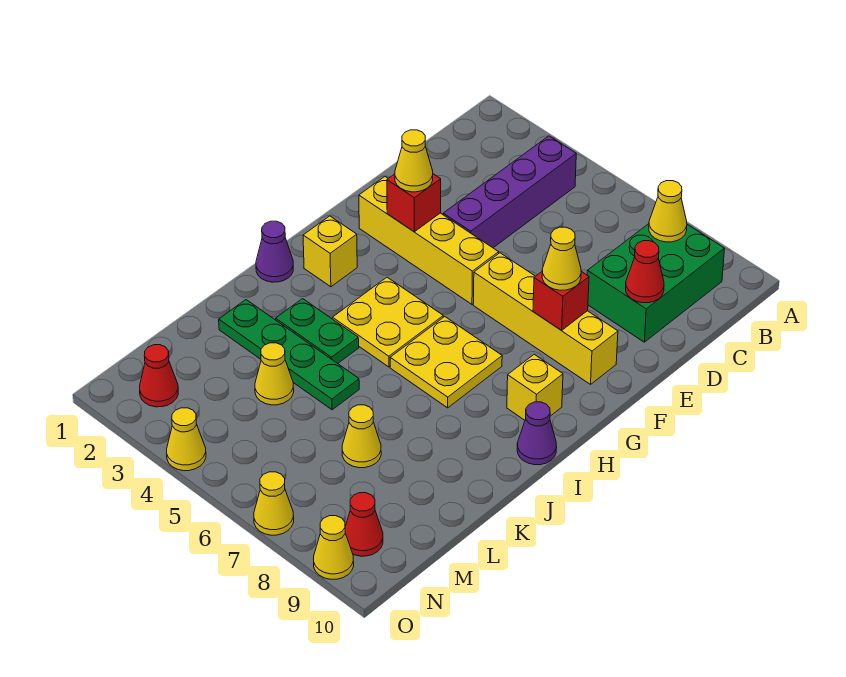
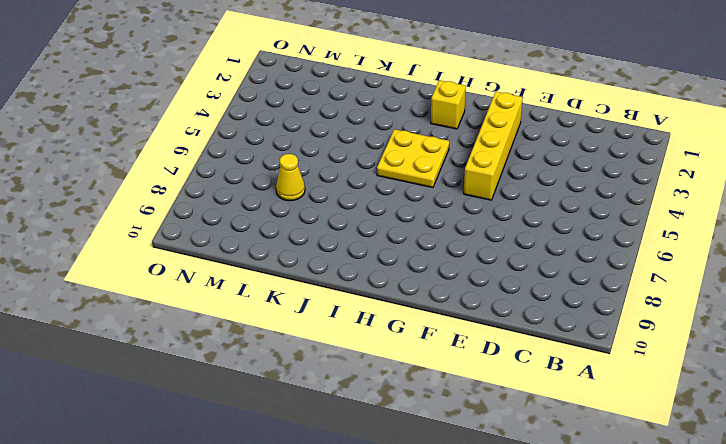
none -> purple 1x4 brick [443,136,576,248]
none -> green 2x3 brick [587,224,725,342]
none -> yellow 1x4 brick [473,253,618,384]

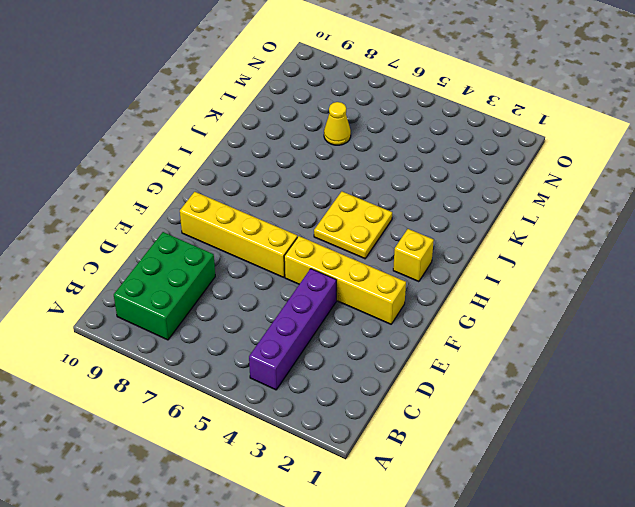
none -> yellow 2x2 plate [390,317,502,408]
none -> yellow 1x1 brick [507,354,563,420]
none -> purple 1x1 cone [256,221,293,282]

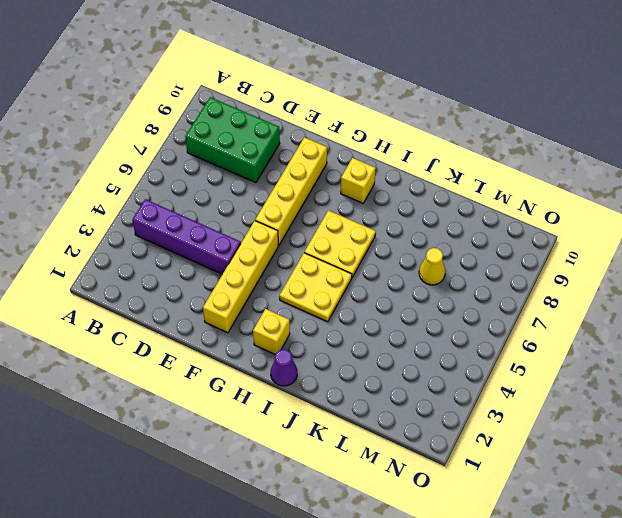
none -> purple 1x1 cone [517,402,557,465]
none -> green 1x2 plate [276,299,359,364]
none -> green 1x4 plate [219,300,359,410]

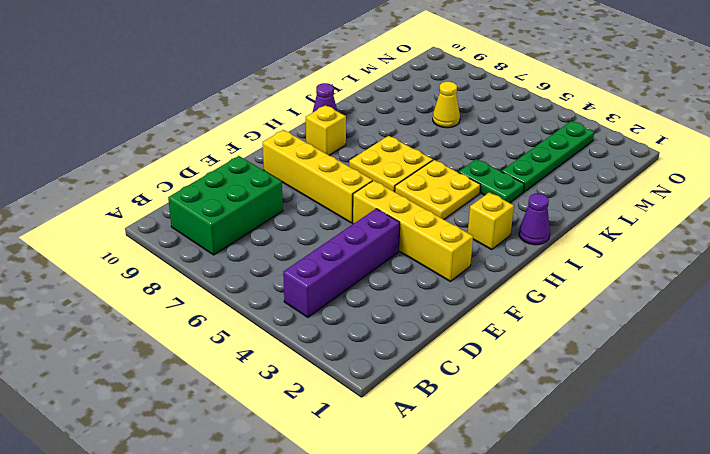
green 1x4 plate [502,121,594,192] -> green 1x4 plate turned to [219,300,359,410]
none -> yellow 1x1 cone [255,343,294,405]
none -> red 1x1 cone [140,345,178,407]
none -> red 1x1 cone [345,493,383,556]

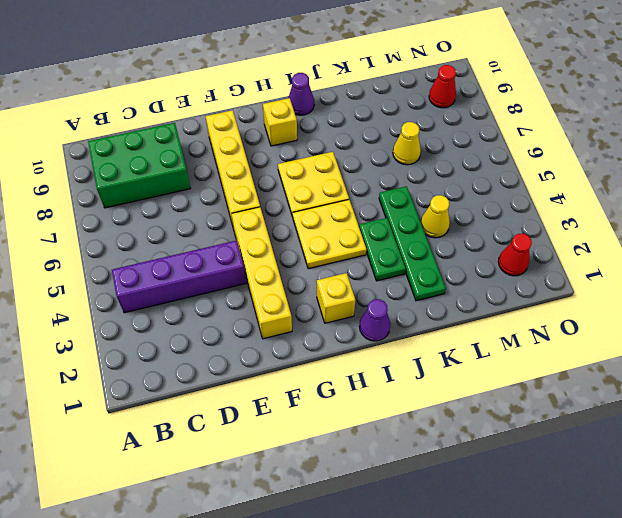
none -> yellow 1x1 cone [167,408,206,471]
none -> yellow 1x1 cone [254,472,294,535]
none -> yellow 1x1 cone [314,516,354,579]

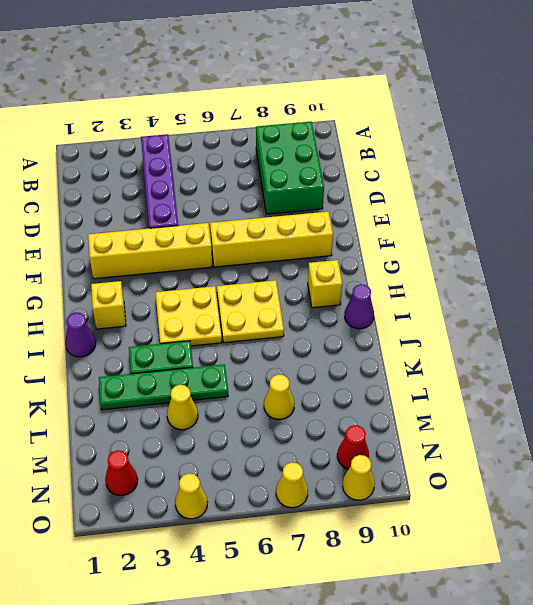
none -> yellow 1x1 cone [649,181,687,242]
none -> red 1x1 cone [626,241,664,303]
none -> red 1x1 brick [387,174,441,232]

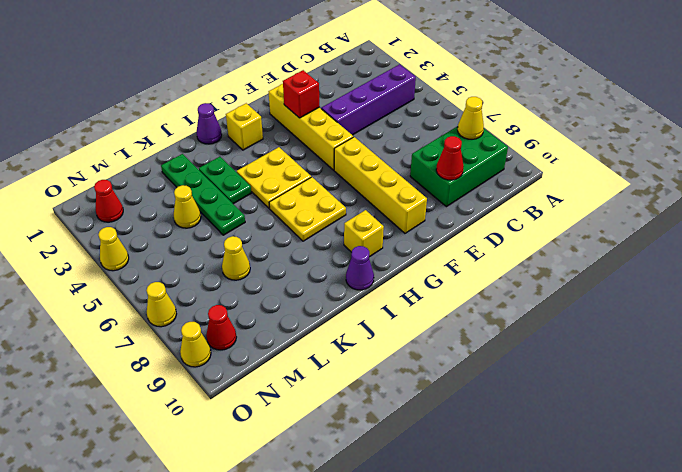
none -> red 1x1 brick [533,271,589,330]
none -> yellow 1x1 cone [395,130,433,192]
none -> yellow 1x1 cone [542,227,581,290]

